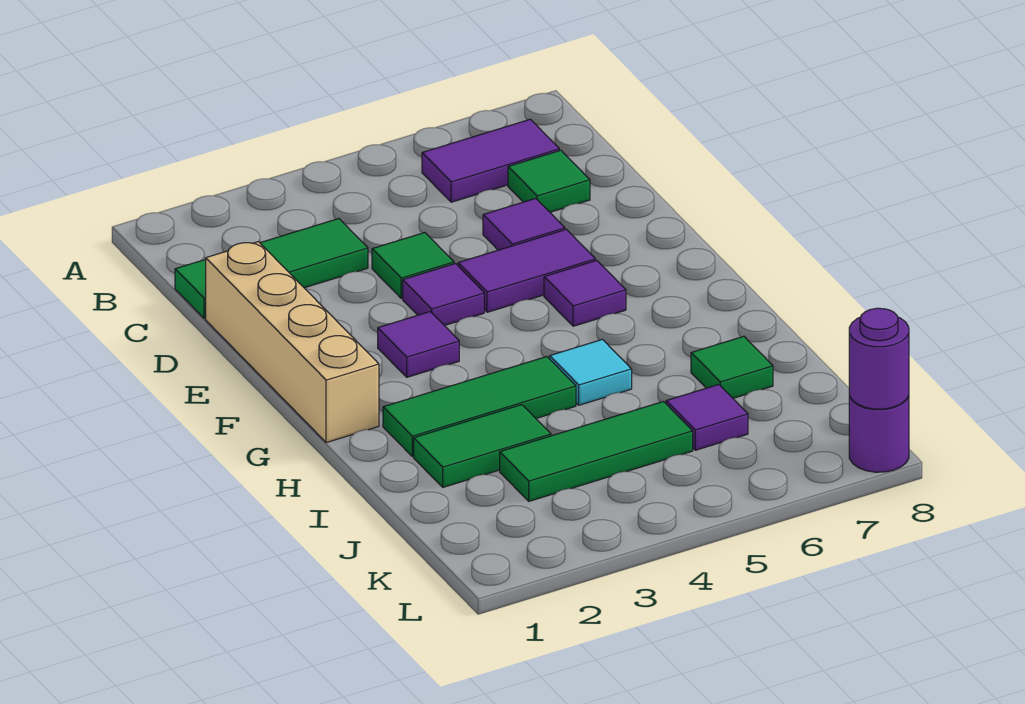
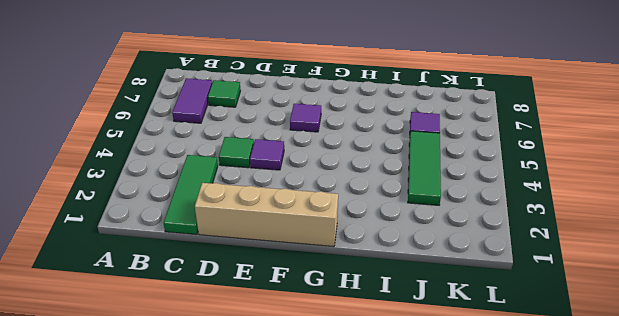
none -> purple 1x1 tile [483,198,565,250]
none -> purple 1x2 tile [458,229,595,312]
none -> purple 1x1 tile [378,312,459,377]

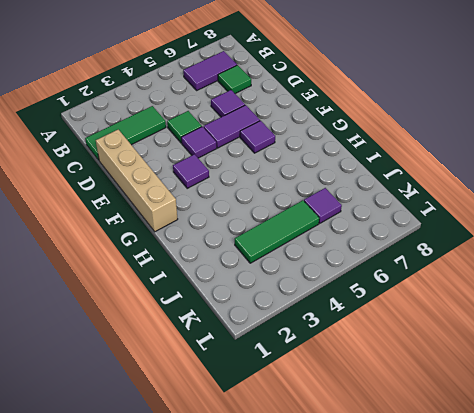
none -> green 1x3 tile [383,357,576,456]
none -> cyan 1x1 tile [550,339,632,405]
none -> green 1x2 tile [414,405,551,487]

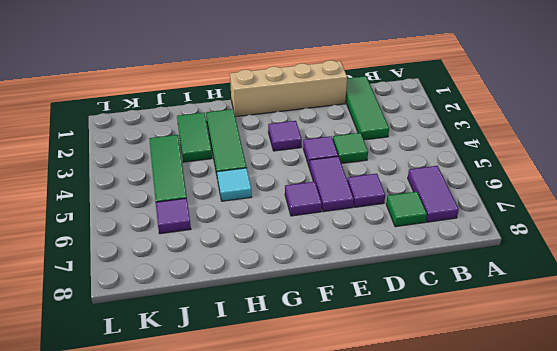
none -> green 1x1 tile [691,336,773,398]
none -> purple 1x1 round brick [849,396,909,472]
none -> purple 1x1 round brick [849,308,909,409]

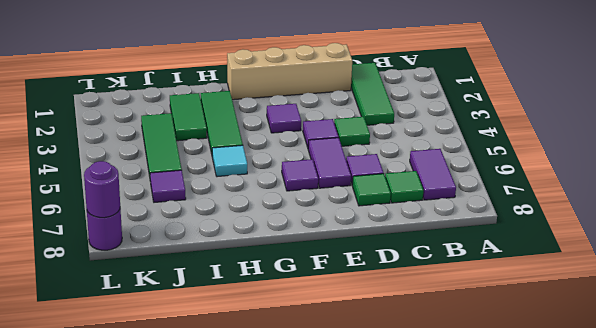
green 1x1 tile [352,174,391,206] -> green 1x1 tile moved to [691,336,773,398]

